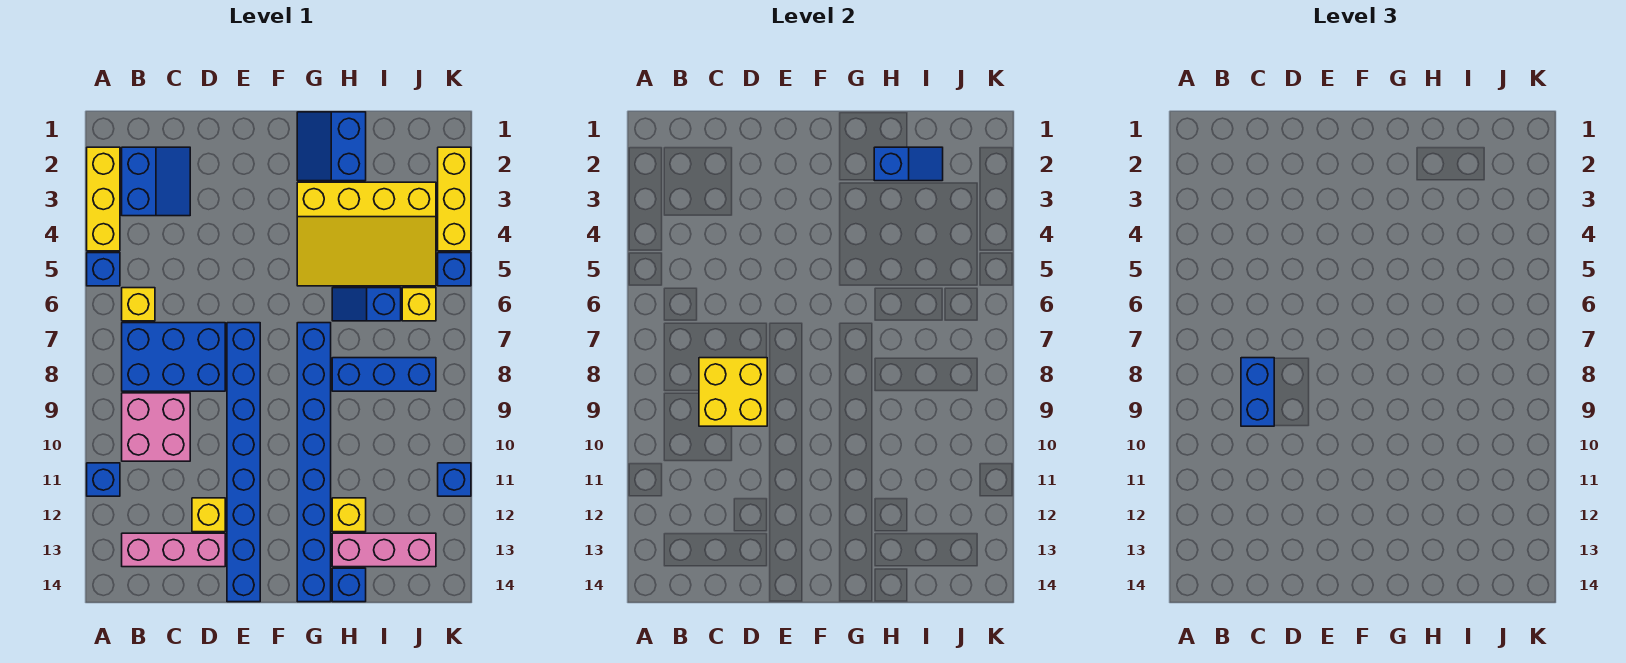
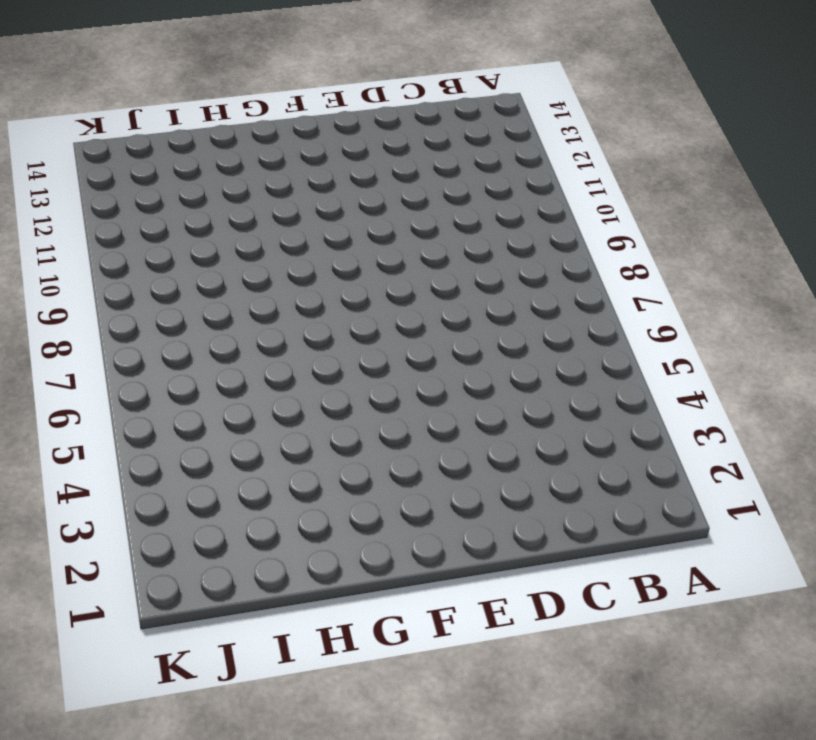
none -> yellow 1x3 brick [87,147,120,251]
none -> blue 1x1 brick [87,253,120,286]
none -> blue 1x1 brick [87,463,120,496]

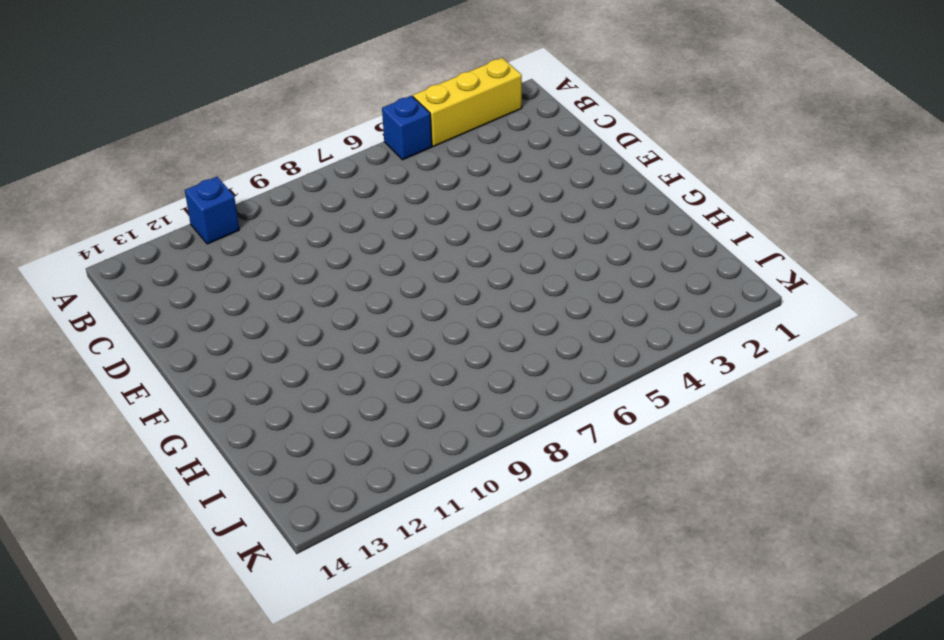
none -> blue 2x2 slope [122,147,190,216]
none -> yellow 1x1 brick [122,288,155,321]
none -> blue 2x3 brick [122,323,225,391]

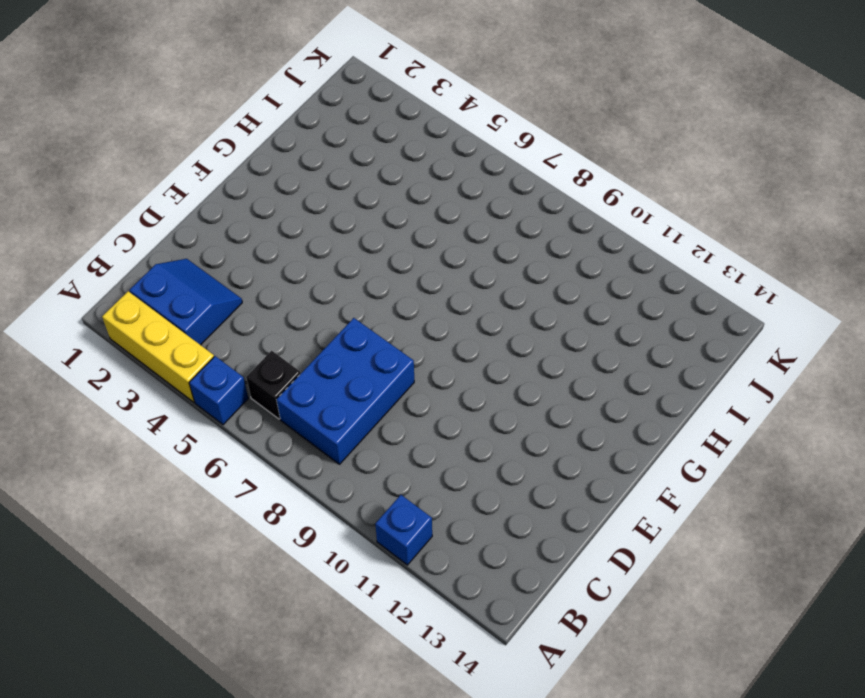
black 1x1 brick [246,351,301,419] -> yellow 1x1 brick [122,288,155,321]
none -> pink 2x2 brick [122,393,190,461]
none -> pink 1x3 brick [122,533,225,567]
none -> yellow 1x1 brick [192,498,225,532]

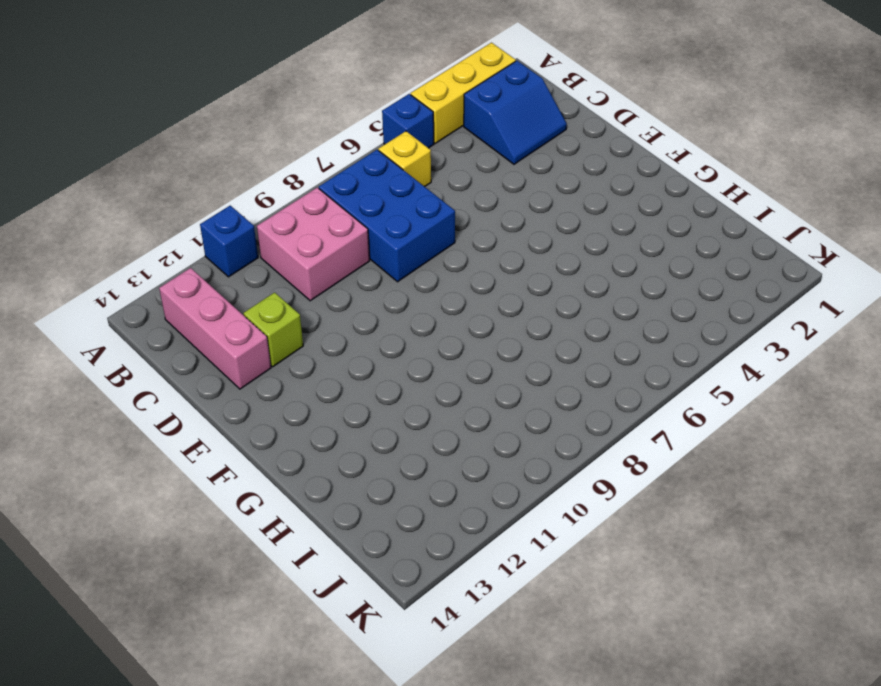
lime 1x1 brick [243,292,303,367] -> yellow 1x1 brick [192,498,225,532]
none -> blue 1x8 brick [227,323,260,602]
none -> blue 2x2 slope [297,112,366,181]
none -> yellow 3x4 slope [297,182,436,286]

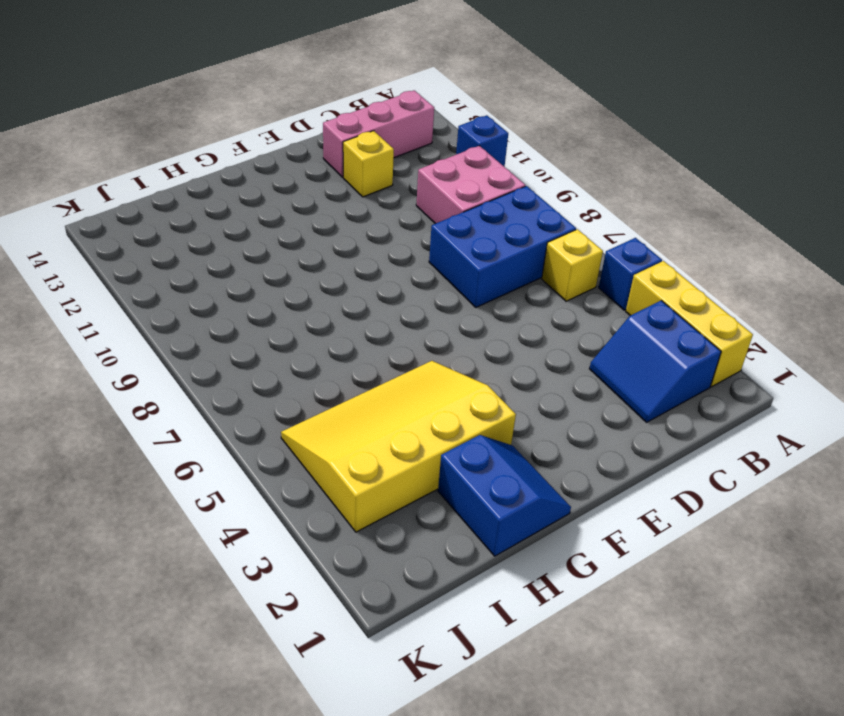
none -> blue 1x8 brick [227,323,260,602]
none -> blue 1x8 brick [297,323,331,602]
none -> blue 1x2 slope [332,288,401,321]

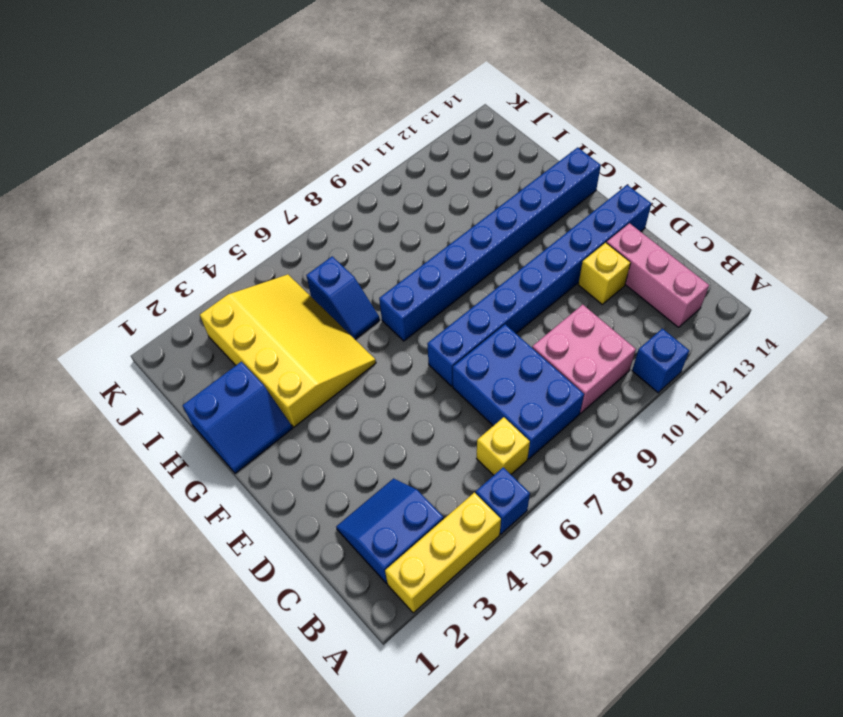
none -> blue 1x3 brick [332,358,436,391]
none -> yellow 1x1 brick [332,498,366,532]
none -> pink 1x3 brick [332,533,436,567]

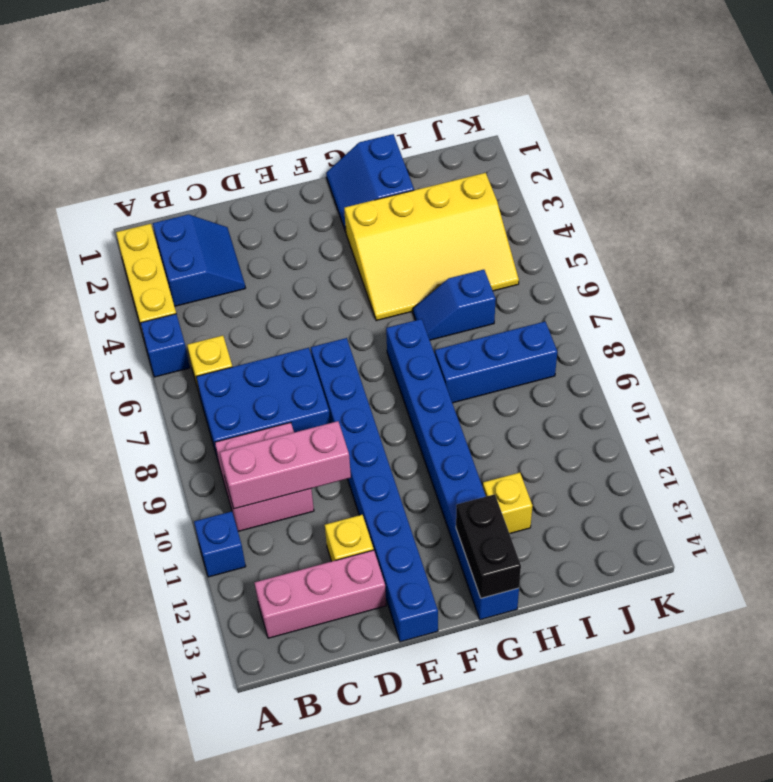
pink 1x3 brick [220,421,351,509] -> pink 1x3 brick moved to [332,533,436,567]
black 1x2 brick [456,494,521,598] -> none
none -> blue 1x1 brick [332,568,366,602]
none -> yellow 1x1 brick [402,288,436,321]
none -> yellow 1x3 brick [438,147,471,251]

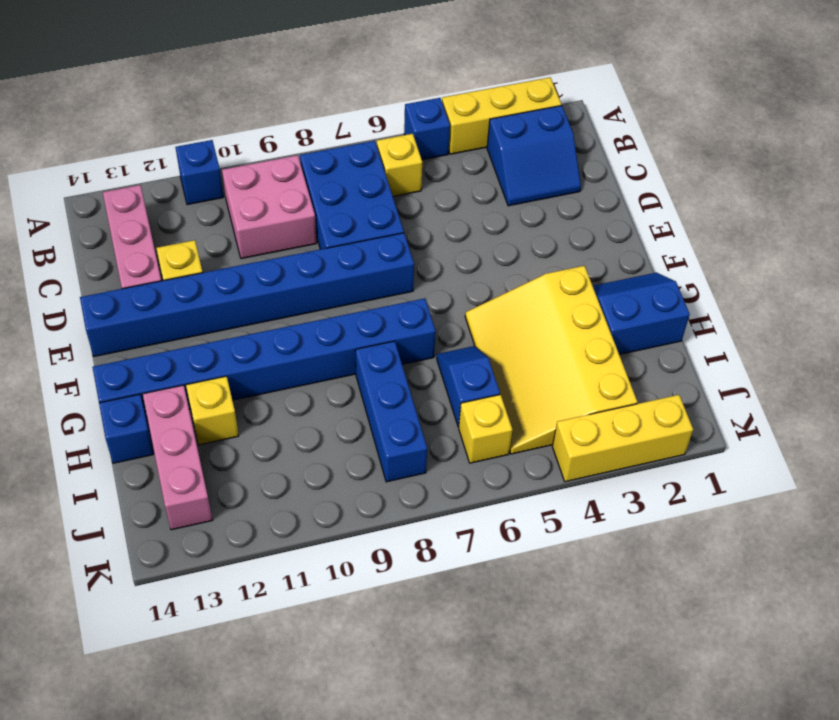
none -> blue 1x1 brick [438,253,471,286]
none -> blue 1x1 brick [438,463,471,496]
none -> yellow 2x2 brick [699,358,767,426]

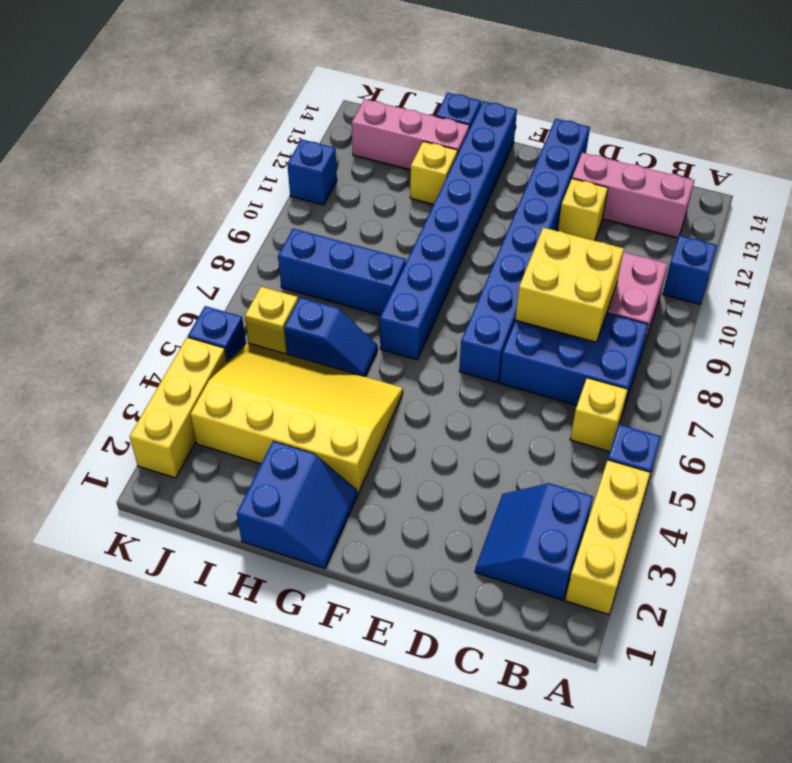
none -> blue 1x2 slope [874,147,943,181]
none -> blue 1x2 brick [1241,358,1274,426]

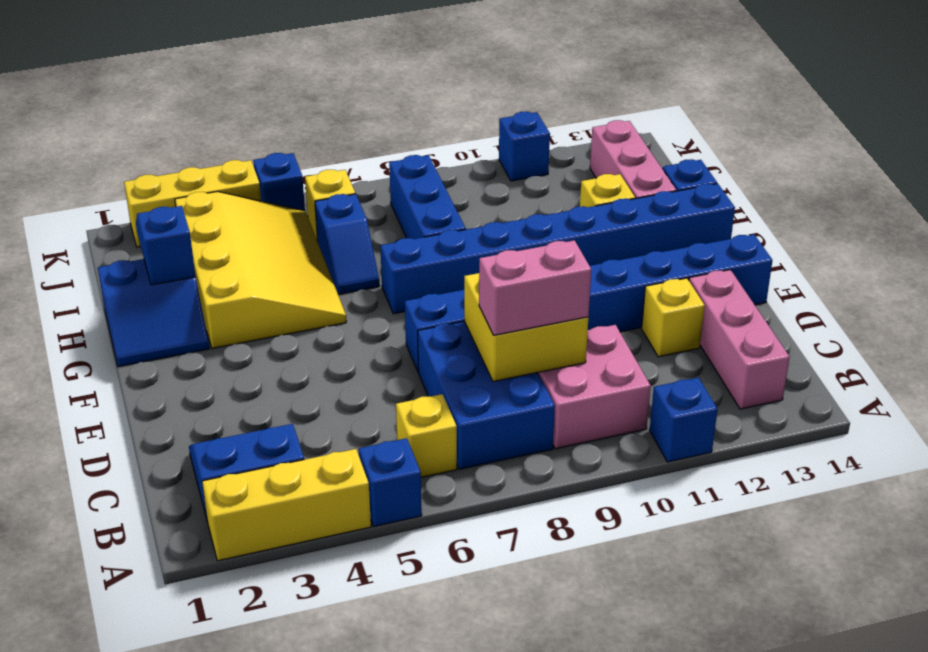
pink 1x2 brick [479,240,591,335] -> blue 1x2 brick [1241,358,1274,426]

